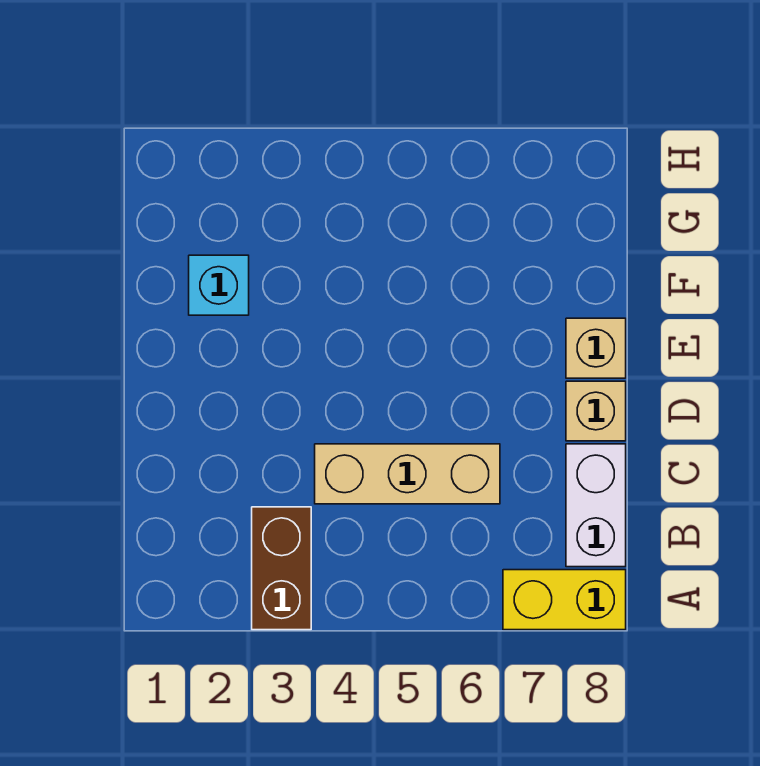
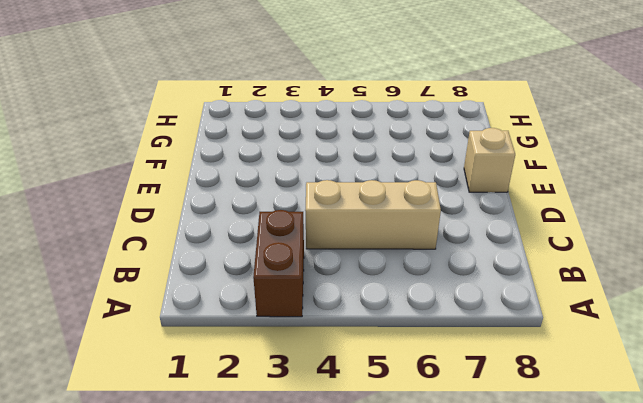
none -> yellow 1x2 brick [503,570,626,630]
none -> white 1x2 brick [566,444,626,567]

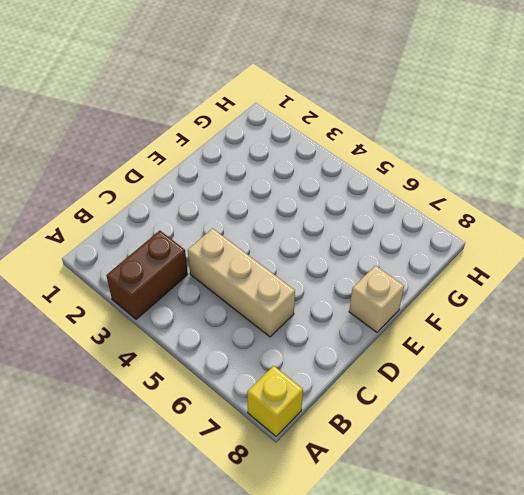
yellow 1x1 brick [247,366,303,436] -> yellow 1x2 brick [503,570,626,630]
none -> white 1x2 brick [566,444,626,567]
none -> tan 1x1 brick [566,381,626,441]

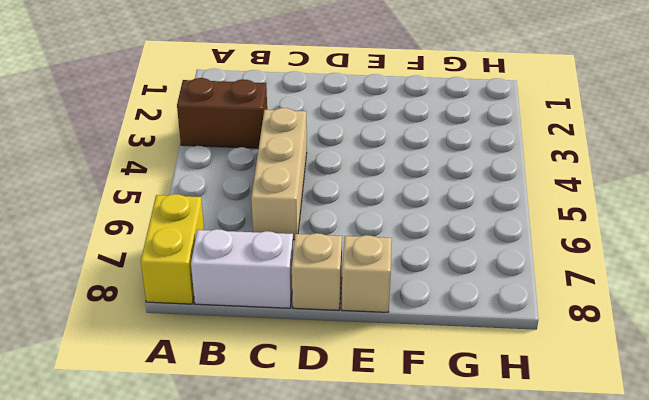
none -> cyan 1x1 brick [189,255,249,315]

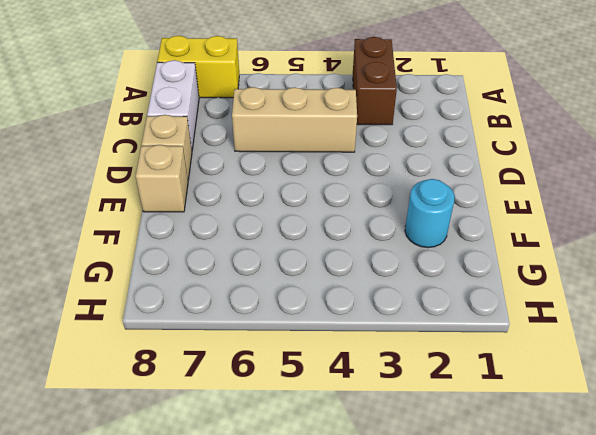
cyan 1x1 round brick [405,179,455,248] -> cyan 1x1 brick [189,255,249,315]

